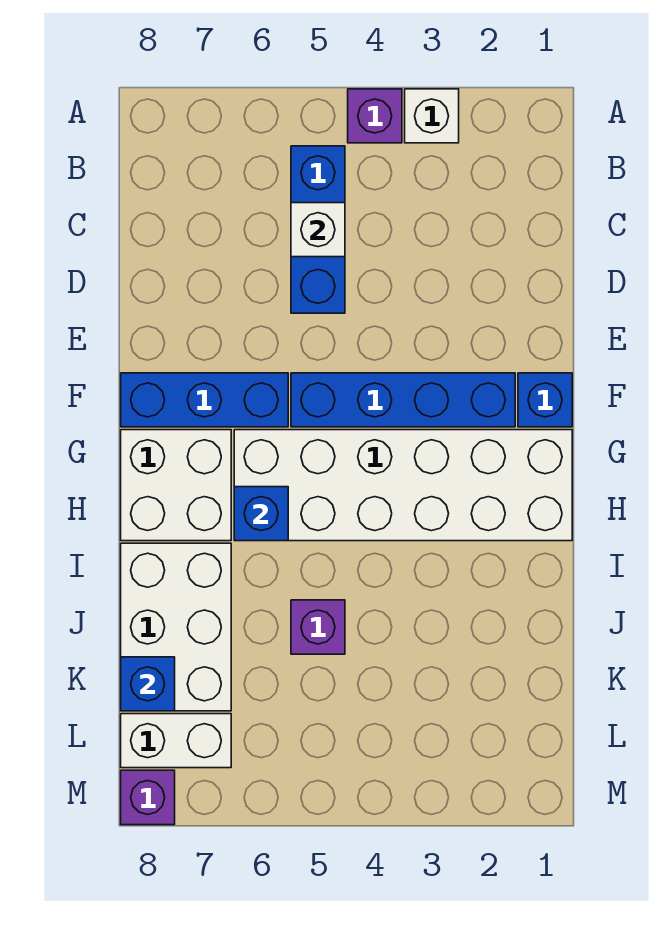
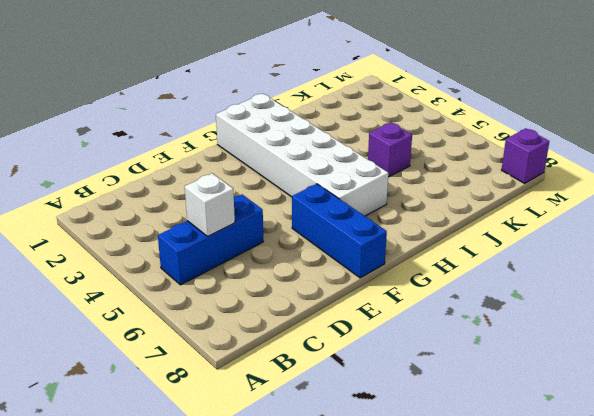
none -> white 1x1 brick [405,89,459,143]
none -> purple 1x1 brick [348,89,402,143]
none -> blue 1x1 brick [518,373,572,427]

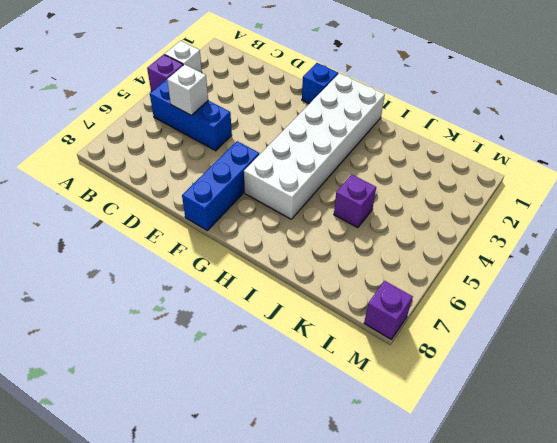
none -> blue 1x4 brick [291,373,515,427]
none -> white 2x2 brick [121,430,231,541]
none -> white 2x3 brick [121,543,231,711]

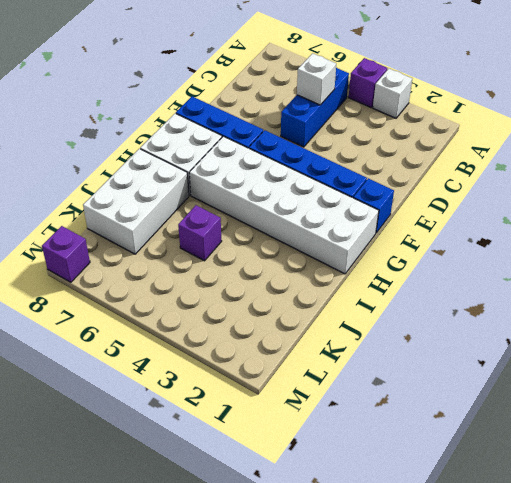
none -> white 1x2 brick [121,714,231,768]
none -> blue 1x1 brick [234,487,288,541]
none -> blue 1x1 brick [121,657,175,711]

